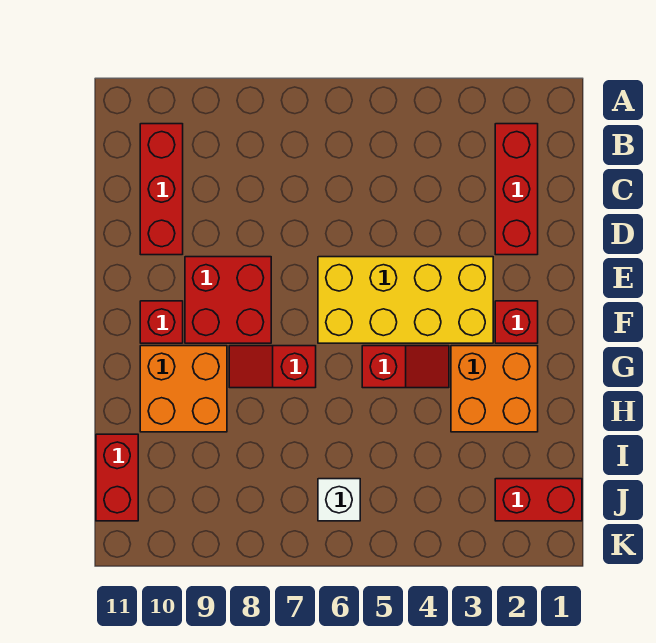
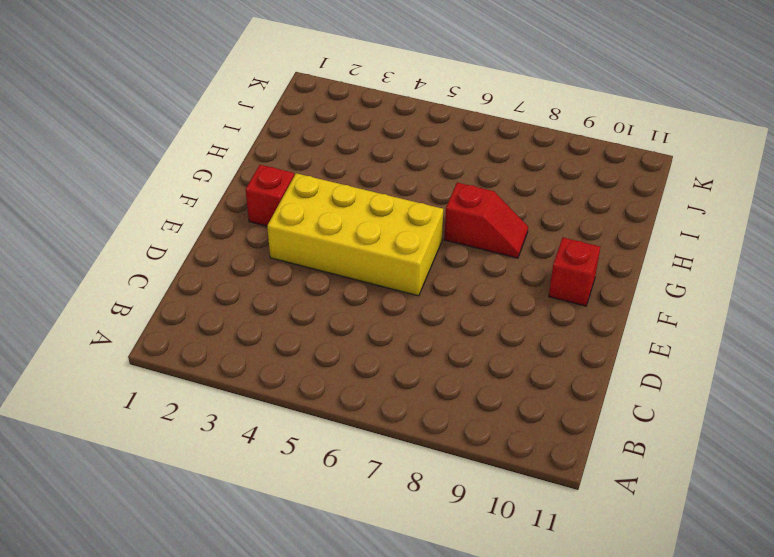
none -> red 1x3 brick [495,124,538,255]
none -> red 1x3 brick [140,124,183,255]
none -> red 2x2 brick [185,257,271,343]

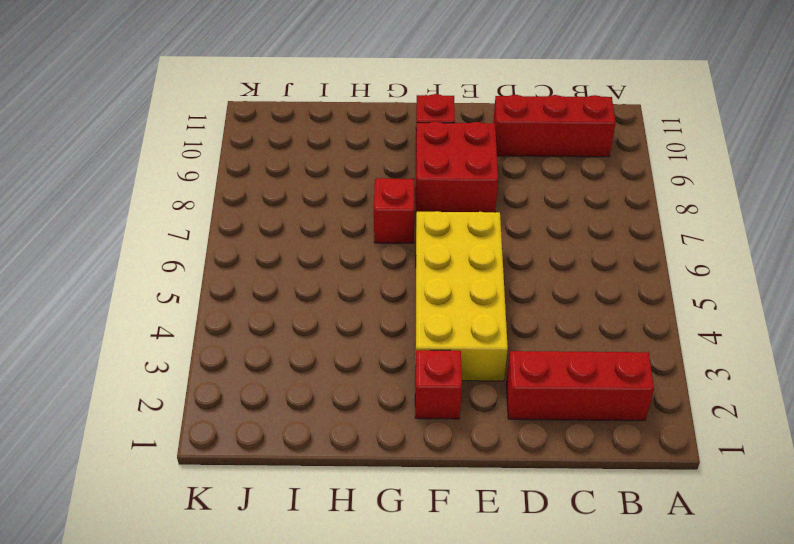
none -> orange 2x2 brick [451,346,538,432]
none -> red 1x2 slope [362,346,449,388]
none -> orange 2x2 brick [140,346,227,432]

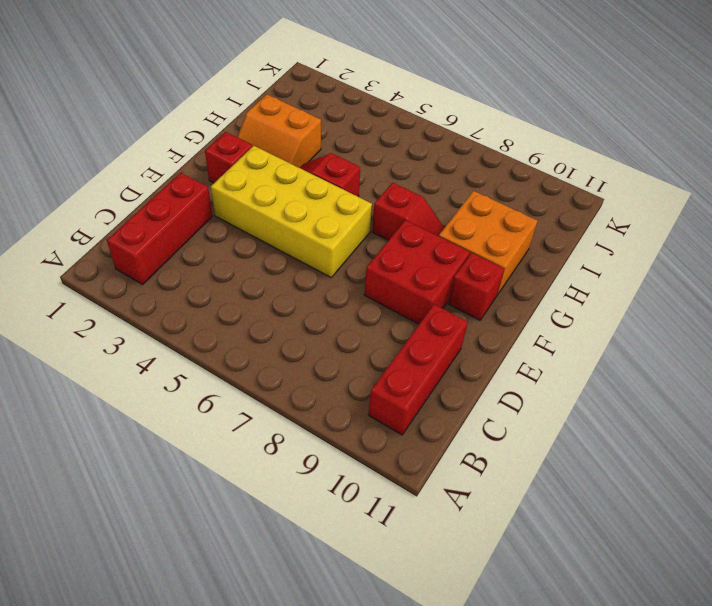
orange 2x2 slope [237,94,321,168] -> orange 2x2 brick [451,346,538,432]
none -> red 1x2 brick [96,434,138,521]
none -> red 1x2 brick [495,479,582,521]
none -> white 1x1 brick [318,479,360,521]

